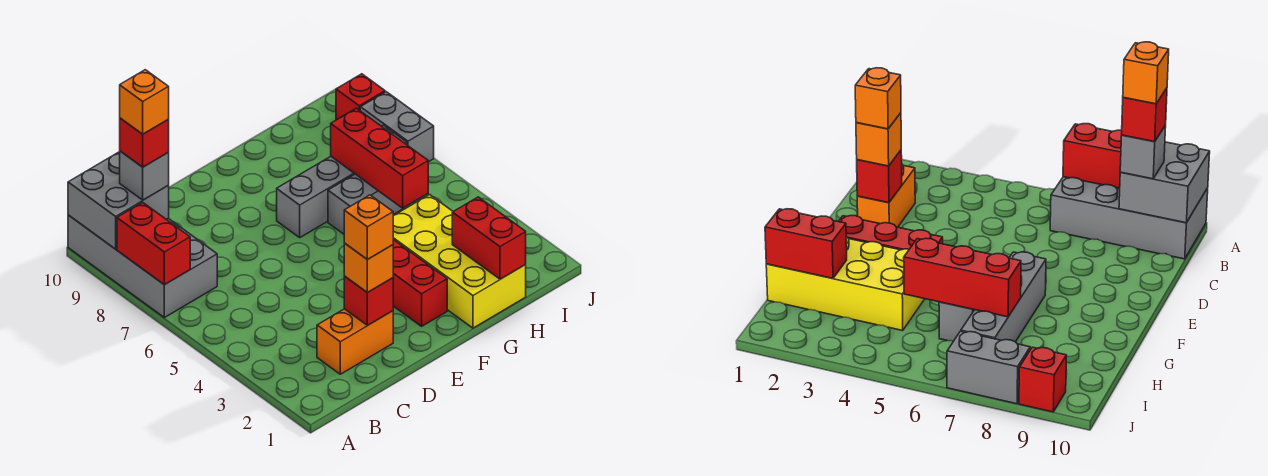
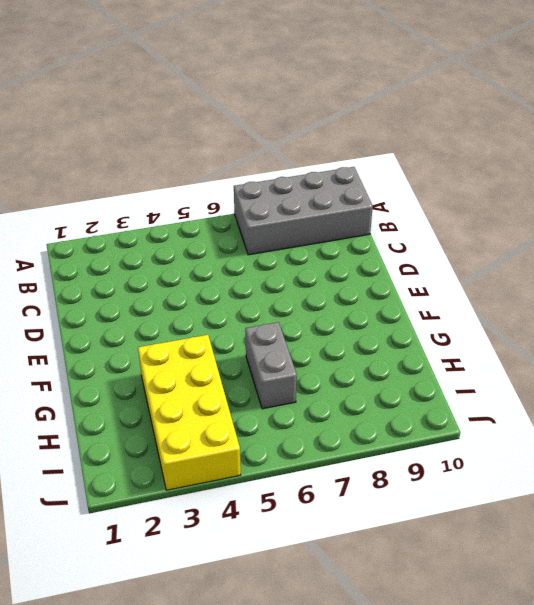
yellow 2x4 brick [138,335,241,490] -> yellow 2x4 brick turned to [393,195,526,328]
none -> orange 1x2 brick [317,309,393,374]
none -> red 1x3 brick [393,240,447,326]
none -> grey 1x4 brick [277,125,407,237]

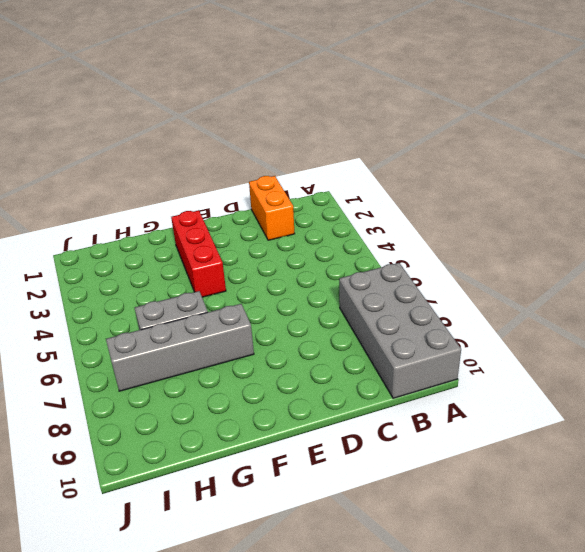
orange 1x2 brick [249,176,295,240] -> orange 1x2 brick turned to [317,309,393,374]
none -> yellow 2x4 brick [393,195,526,328]
none -> grey 1x2 brick [360,92,434,162]
none -> red 1x1 brick [336,74,385,120]

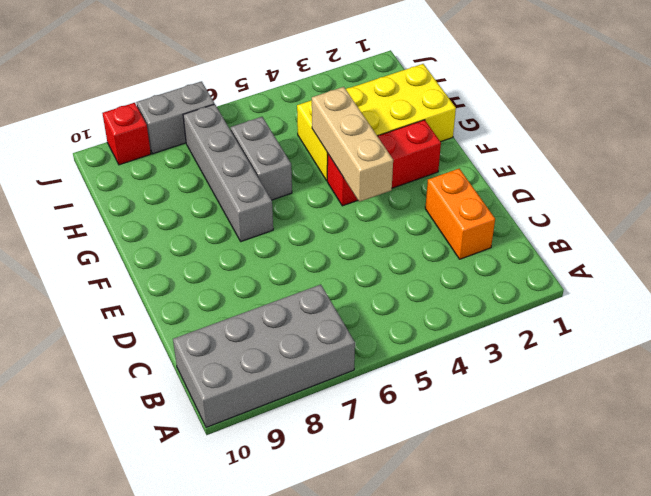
tan 1x3 brick [311,87,393,202] -> none
none -> red 1x2 brick [117,202,190,285]
none -> grey 2x2 brick [68,152,169,249]
none -> red 1x1 brick [344,276,393,325]

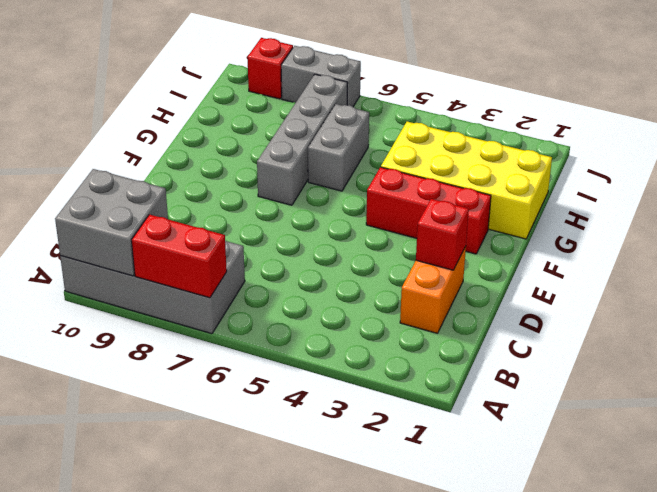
none -> red 1x2 brick [452,197,526,279]
none -> red 1x3 brick [331,108,428,208]
none -> grey 1x1 brick [120,151,169,200]

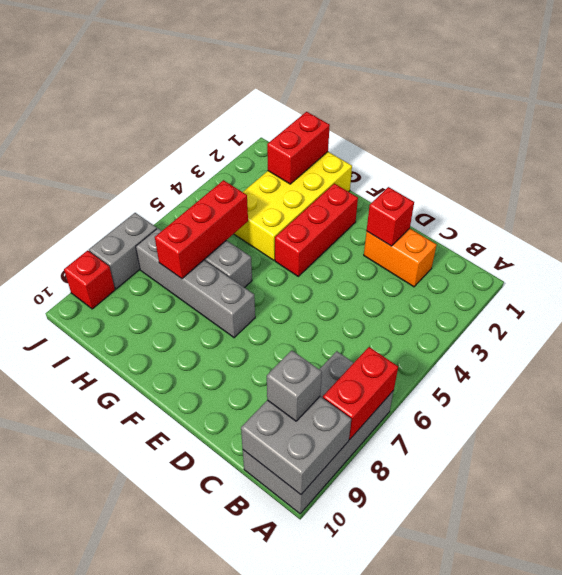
none -> orange 1x1 brick [344,243,393,293]
none -> red 1x1 brick [120,118,169,167]
none -> orange 1x1 brick [344,195,393,260]

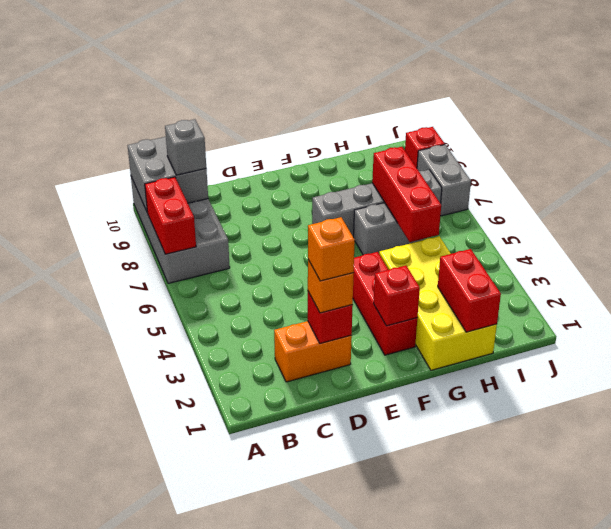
red 1x1 brick [374,265,420,326] -> red 1x1 brick moved to [120,118,169,167]
none -> orange 1x1 brick [120,70,169,134]

